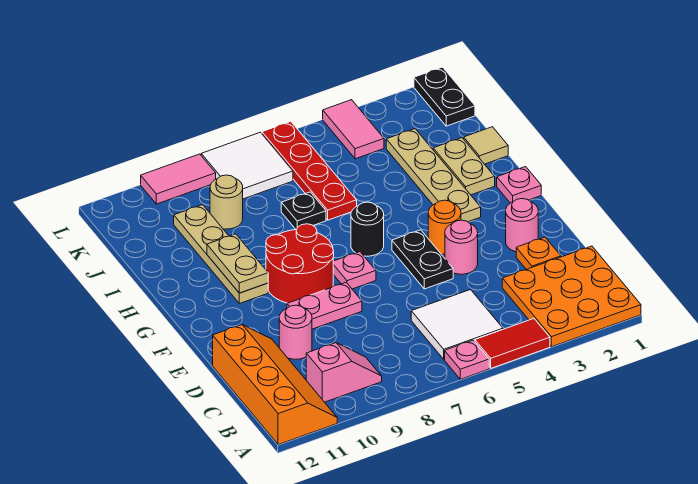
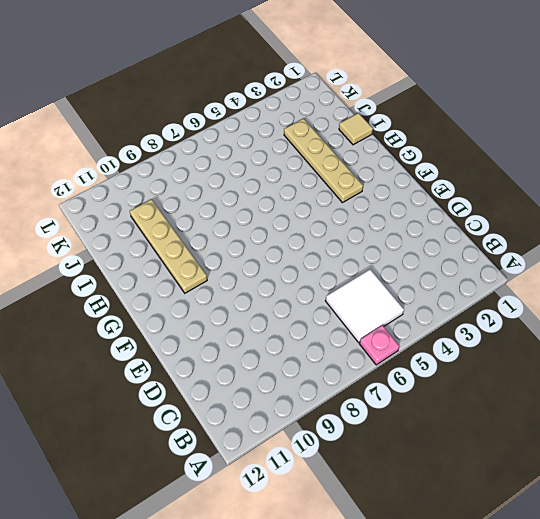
none -> orange 3x3 plate [502,246,641,347]
none -> red 1x2 tile [475,319,550,368]
none -> orange 2x4 slope [213,325,337,445]

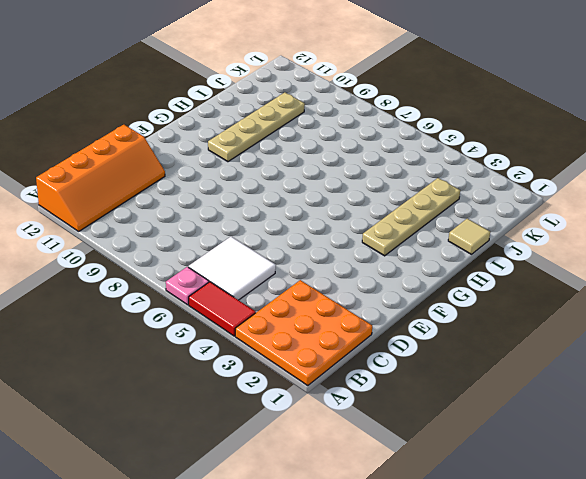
none -> pink 1x2 slope [306,343,382,402]
none -> orange 1x1 plate [516,237,561,269]
none -> pink 1x1 round brick [279,305,312,359]

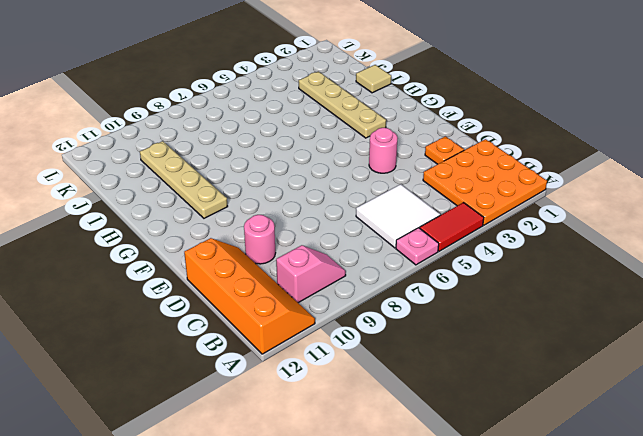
none -> pink 1x1 round brick [506,199,538,252]
none -> black 1x2 plate [392,230,453,289]
none -> pink 1x2 plate [287,283,362,329]

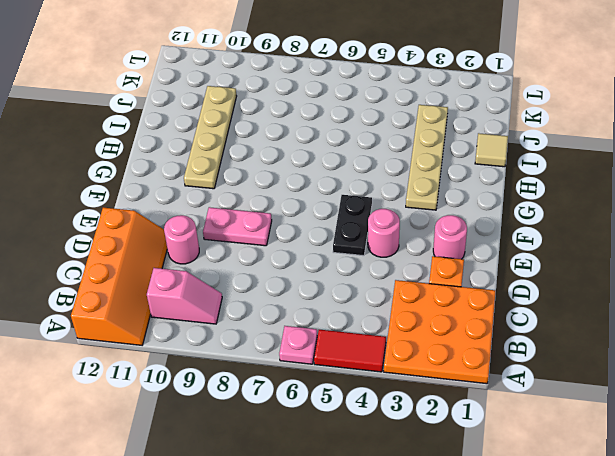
none -> white 2x2 tile [411,290,503,359]
none -> orange 1x1 round brick [428,200,461,254]
none -> pink 1x1 plate [333,252,376,289]

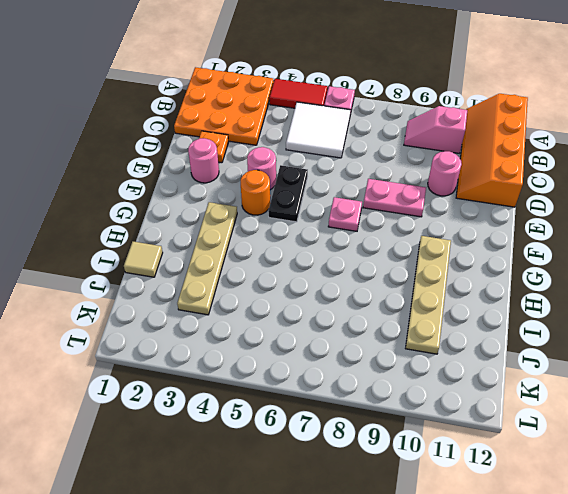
none -> red 2x2 round brick [266,224,334,303]
none -> pink 1x1 plate [497,167,541,203]
none -> black 1x1 round brick [351,202,384,256]

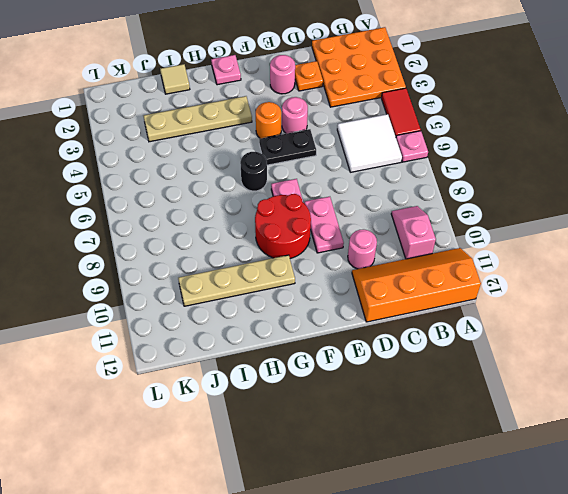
none -> tan 1x2 plate [433,138,495,195]
none -> red 1x4 plate [262,121,357,220]
none -> black 1x1 plate [281,192,326,230]

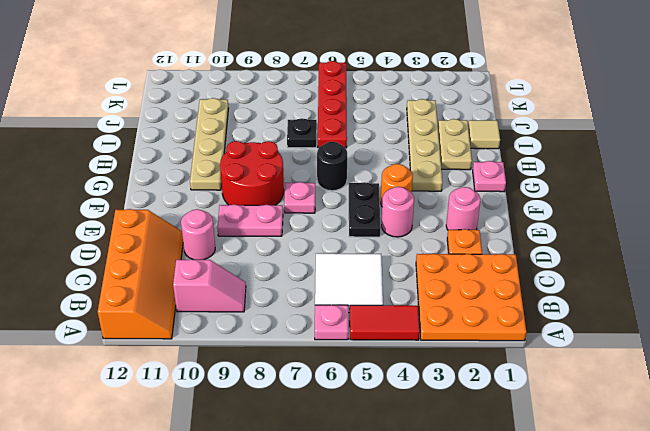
none -> tan 1x1 round brick [210,175,243,229]
none -> black 1x2 plate [414,67,475,126]
none -> pink 1x2 tile [323,100,384,159]

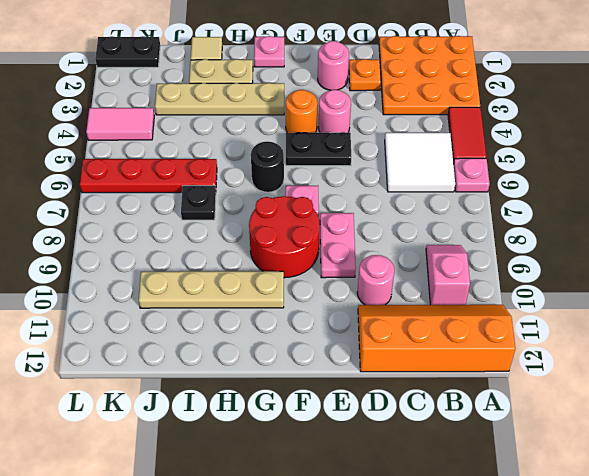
none -> tan 1x1 round brick [210,175,243,229]
none -> white 2x2 tile [201,132,293,199]
none -> pink 1x2 tile [141,154,216,204]

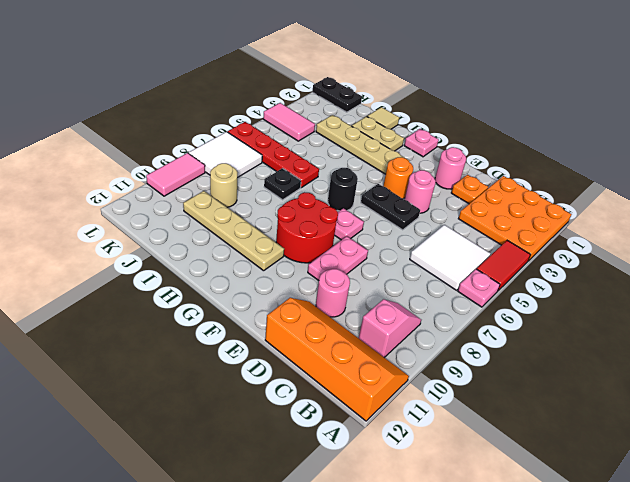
none -> tan 1x2 plate [207,234,268,293]

